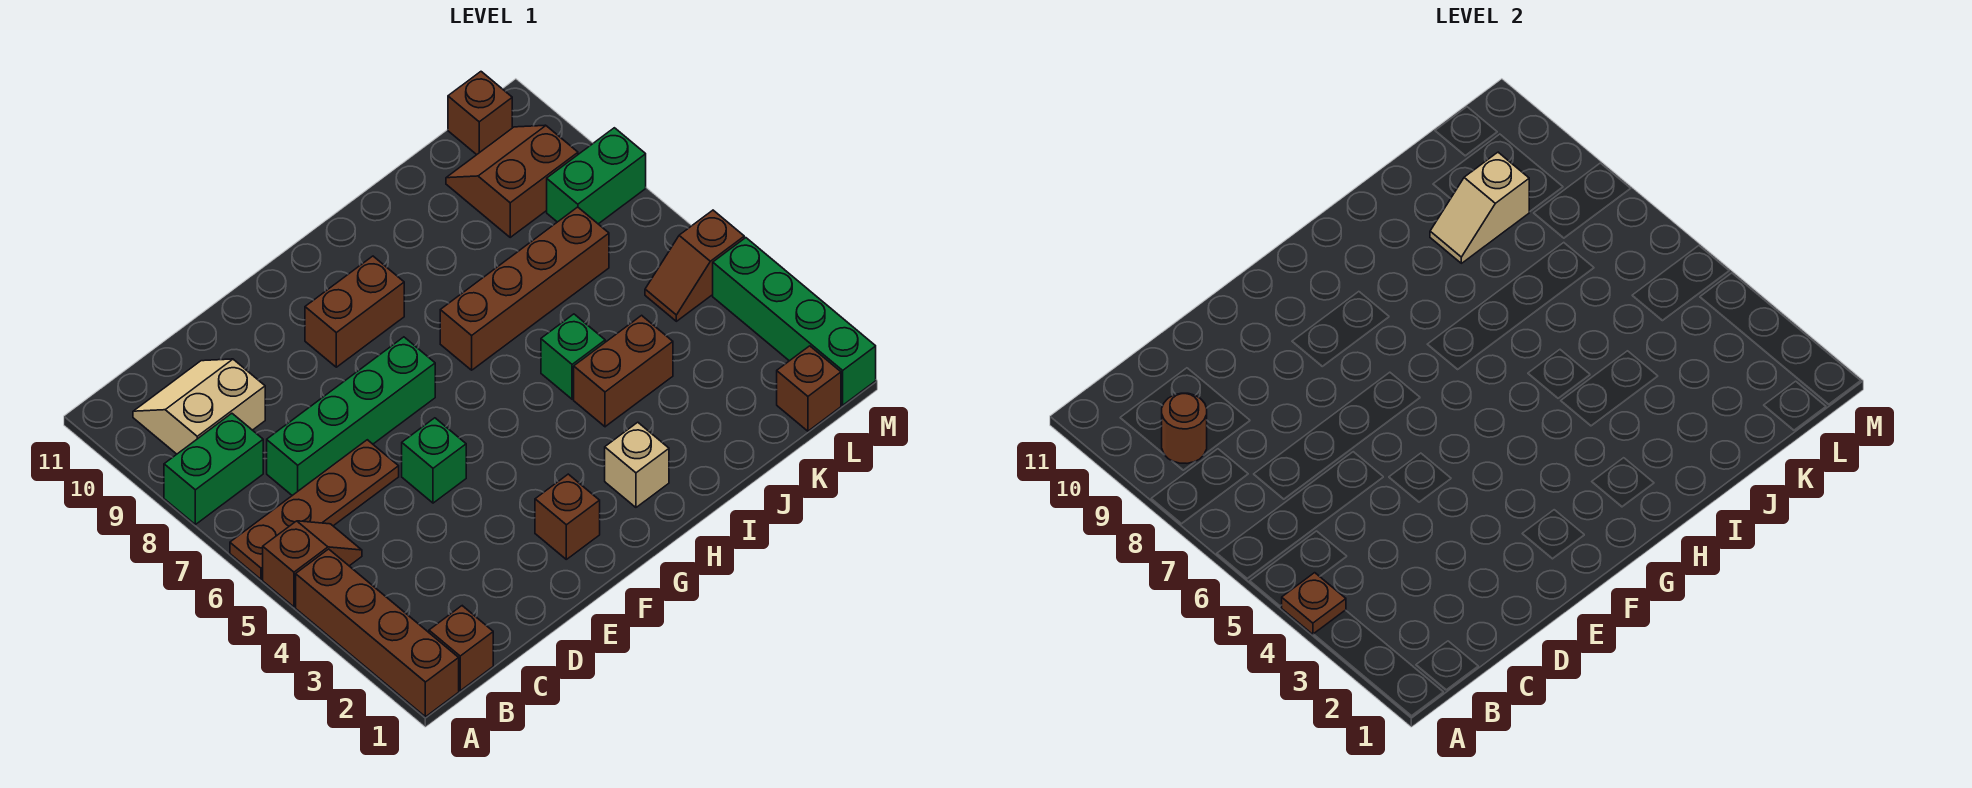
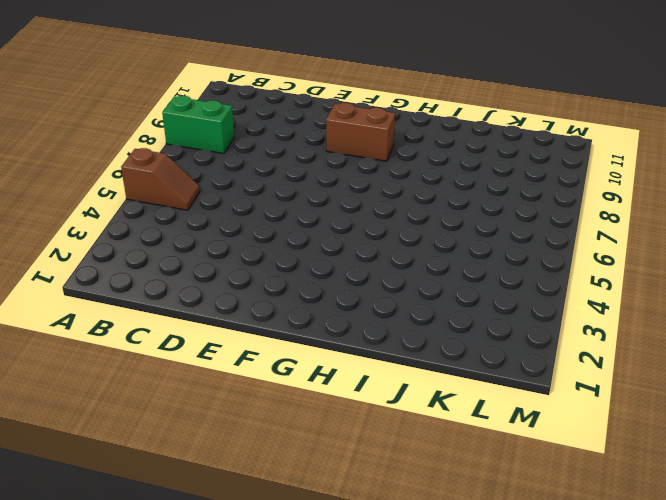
none -> brown 1x4 brick [296,549,459,717]
none -> brown 1x4 plate [230,440,399,579]
none -> brown 1x1 brick [429,606,493,691]

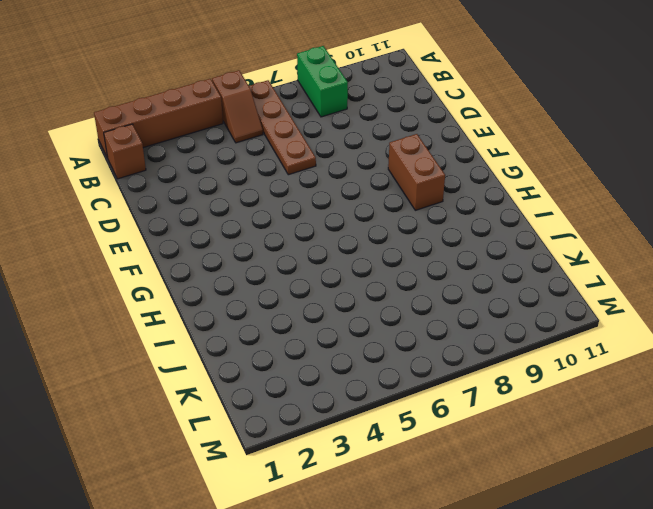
none -> tan 2x2 slope [133,359,265,454]
none -> green 1x4 brick [267,337,435,495]
none -> green 1x1 brick [402,418,466,503]

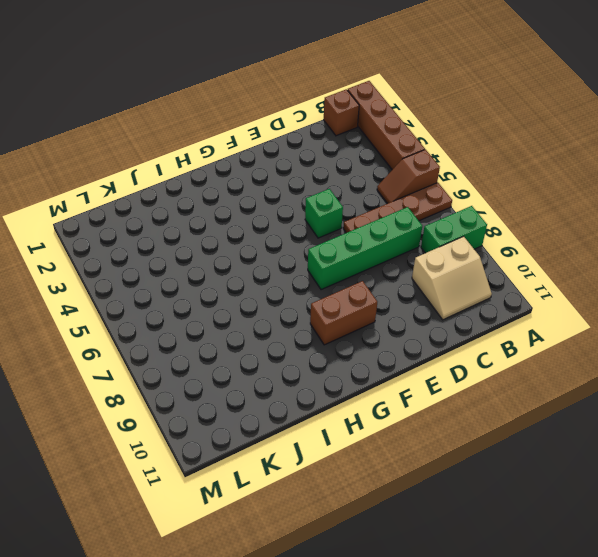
none -> brown 1x1 brick [535,474,600,559]
none -> tan 1x1 brick [605,422,669,507]
none -> brown 1x4 brick [440,207,609,370]

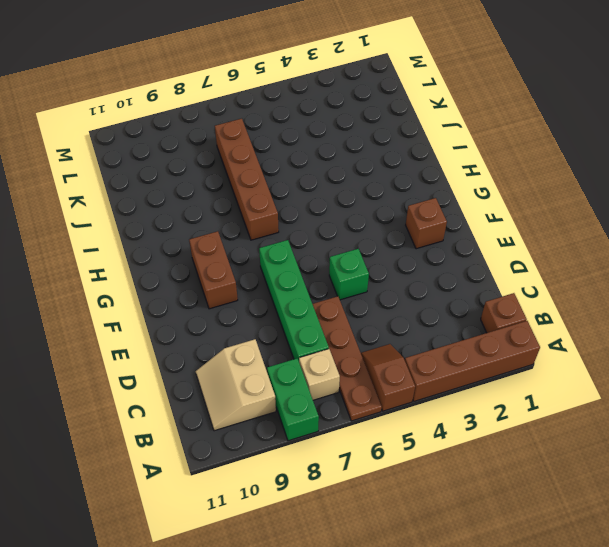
tan 1x1 brick [299,349,340,400] -> tan 1x1 brick moved to [605,422,669,507]
none -> brown 1x2 brick [574,315,673,427]
none -> green 1x1 brick [541,314,605,399]
none -> brown 2x2 slope [446,125,578,237]

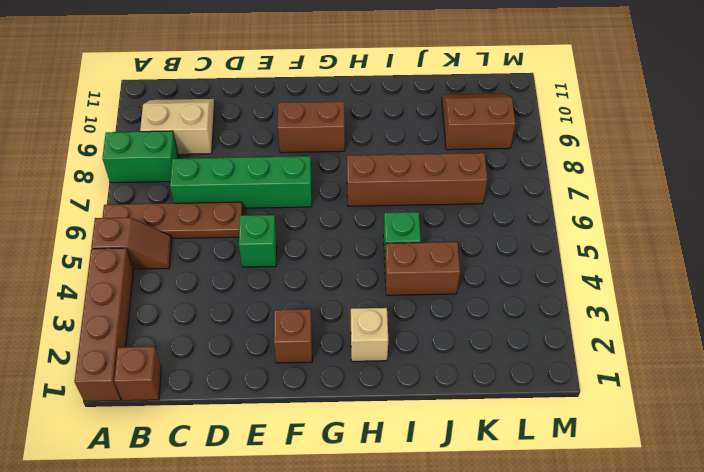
none -> brown 1x1 brick [777,346,841,431]
none -> brown 1x2 slope [645,210,744,321]
none -> green 1x2 brick [547,128,646,224]

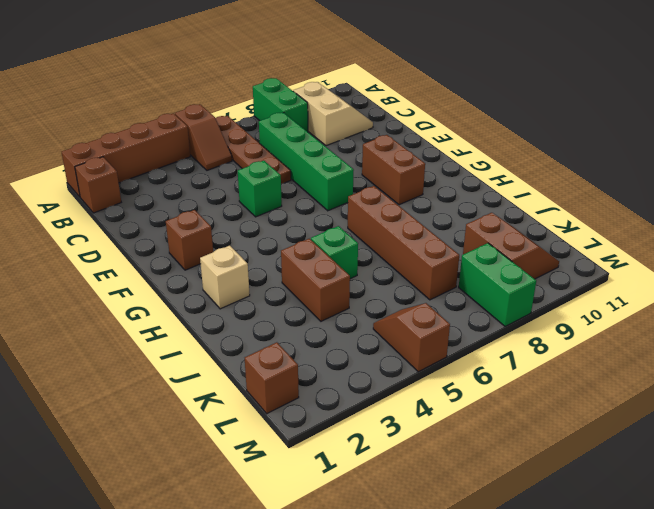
none -> brown 1x1 brick [448,72,512,155]
none -> green 1x4 brick [713,238,876,405]
none -> brown 1x1 plate [1282,573,1346,634]

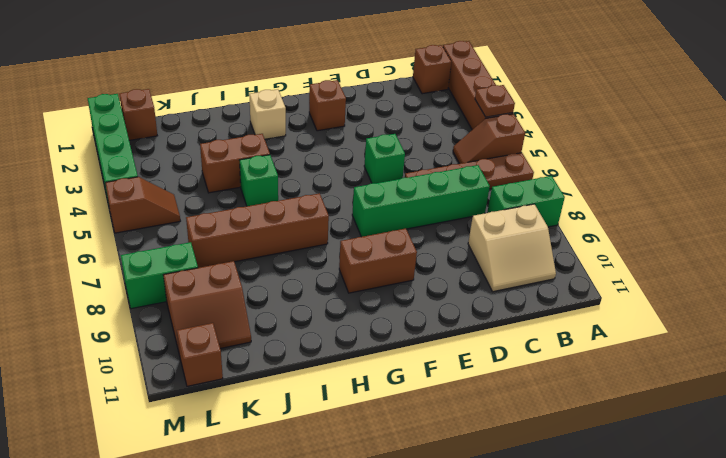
none -> brown 1x1 round brick [1162,393,1207,463]
none -> tan 1x2 slope [1430,152,1529,263]

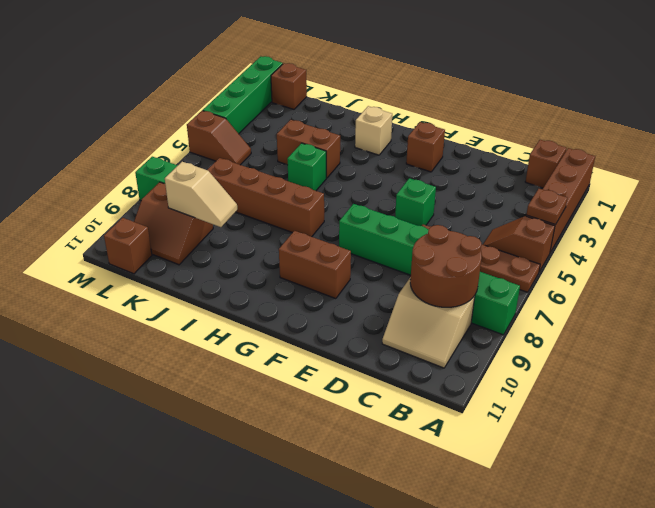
brown 2x2 round brick [410,225,482,307] -> brown 1x1 round brick [1162,393,1207,463]

